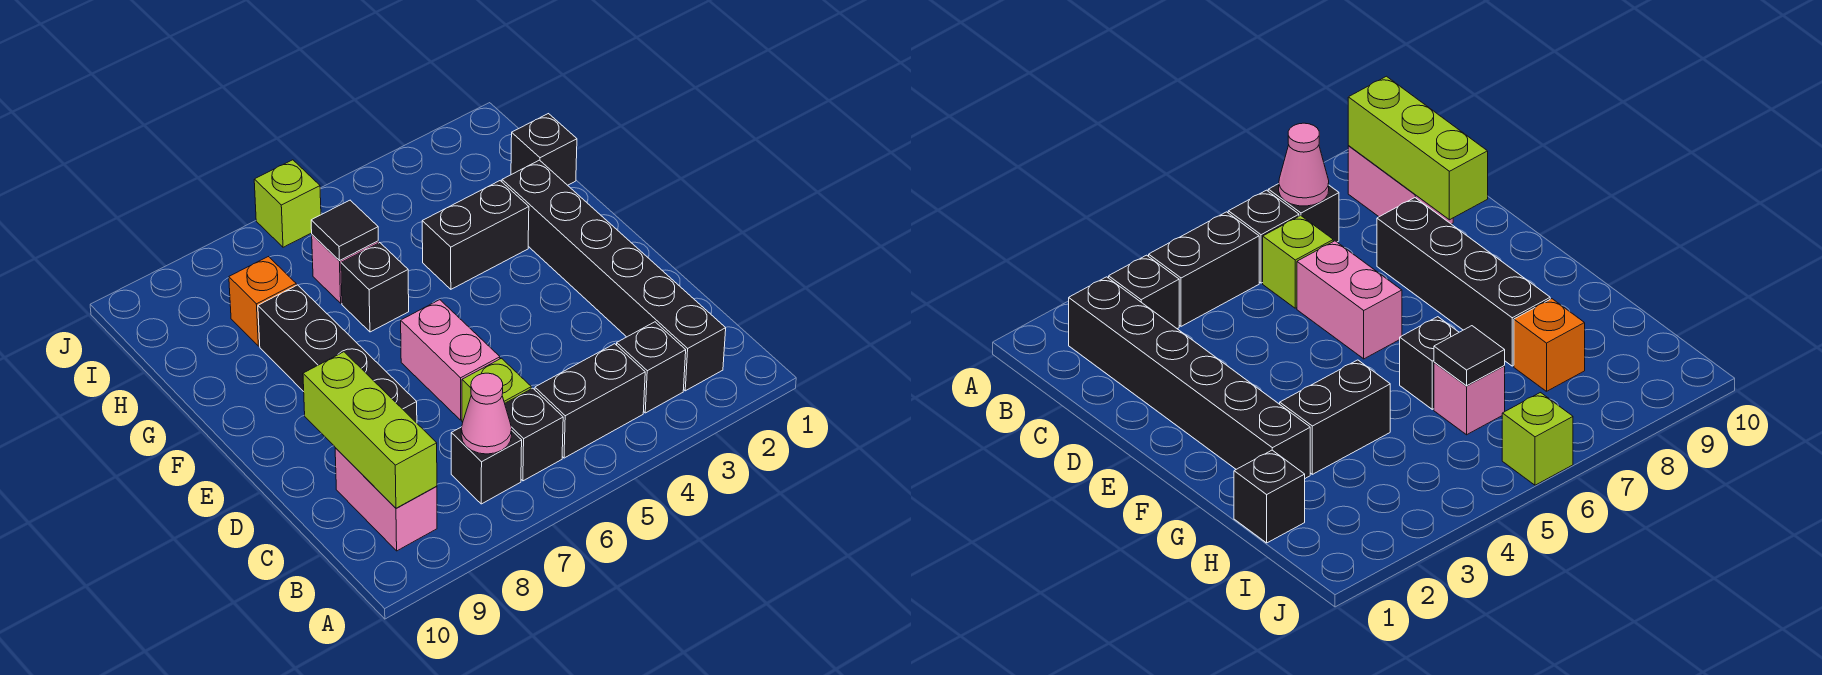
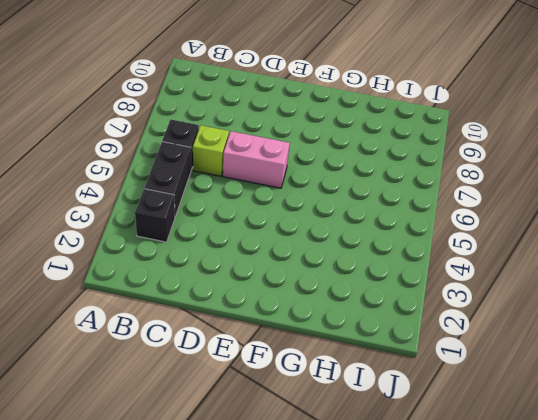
none -> black 1x6 brick [502,160,726,391]
none -> black 1x1 brick [451,427,522,504]
none -> pink 1x2 brick [335,448,437,551]

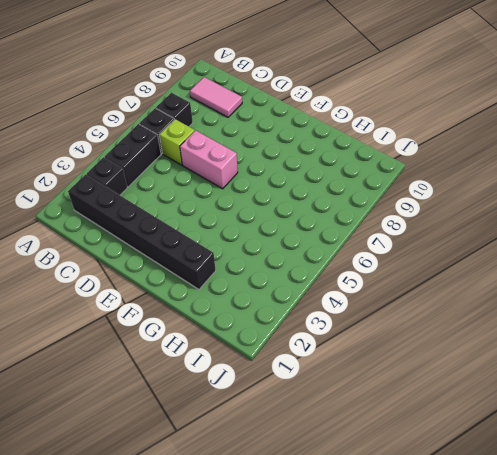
pink 1x2 tile [190,77,242,117] -> pink 1x2 brick [335,448,437,551]
none -> black 1x4 brick [258,285,417,423]
none -> black 1x2 brick [422,181,529,289]
none -> black 1x1 brick [341,243,409,332]

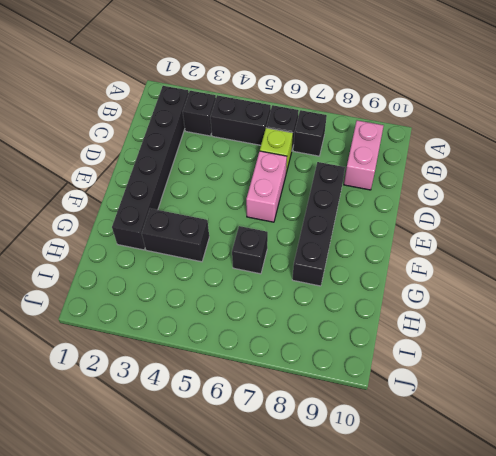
none -> black 1x1 brick [511,114,577,185]
none -> pink 1x1 brick [312,235,378,303]
none -> orange 1x1 brick [229,257,296,346]

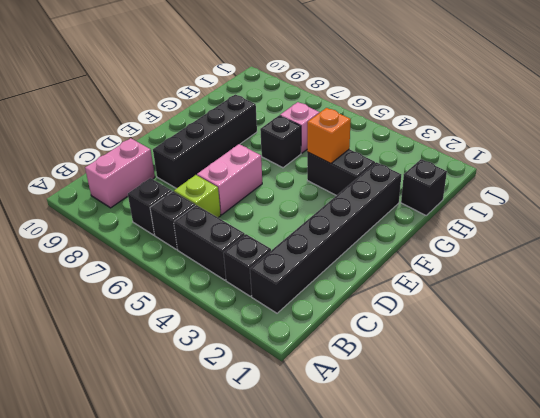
orange 1x1 brick [307,108,351,164] -> orange 1x1 brick moved to [229,257,296,346]
none -> lime 1x1 brick [254,160,321,247]
none -> pink 1x1 cone [461,373,512,454]
none -> lime 1x3 brick [303,352,437,508]

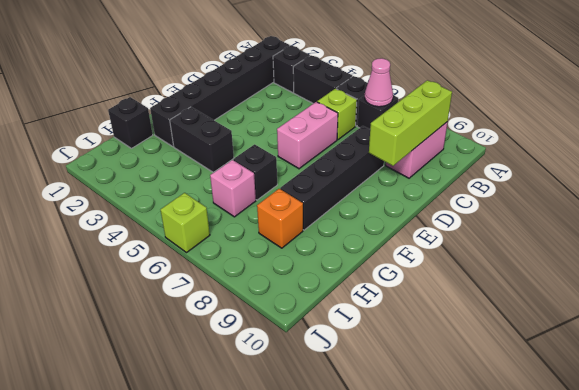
none -> black 1x1 tile [311,200,378,261]

